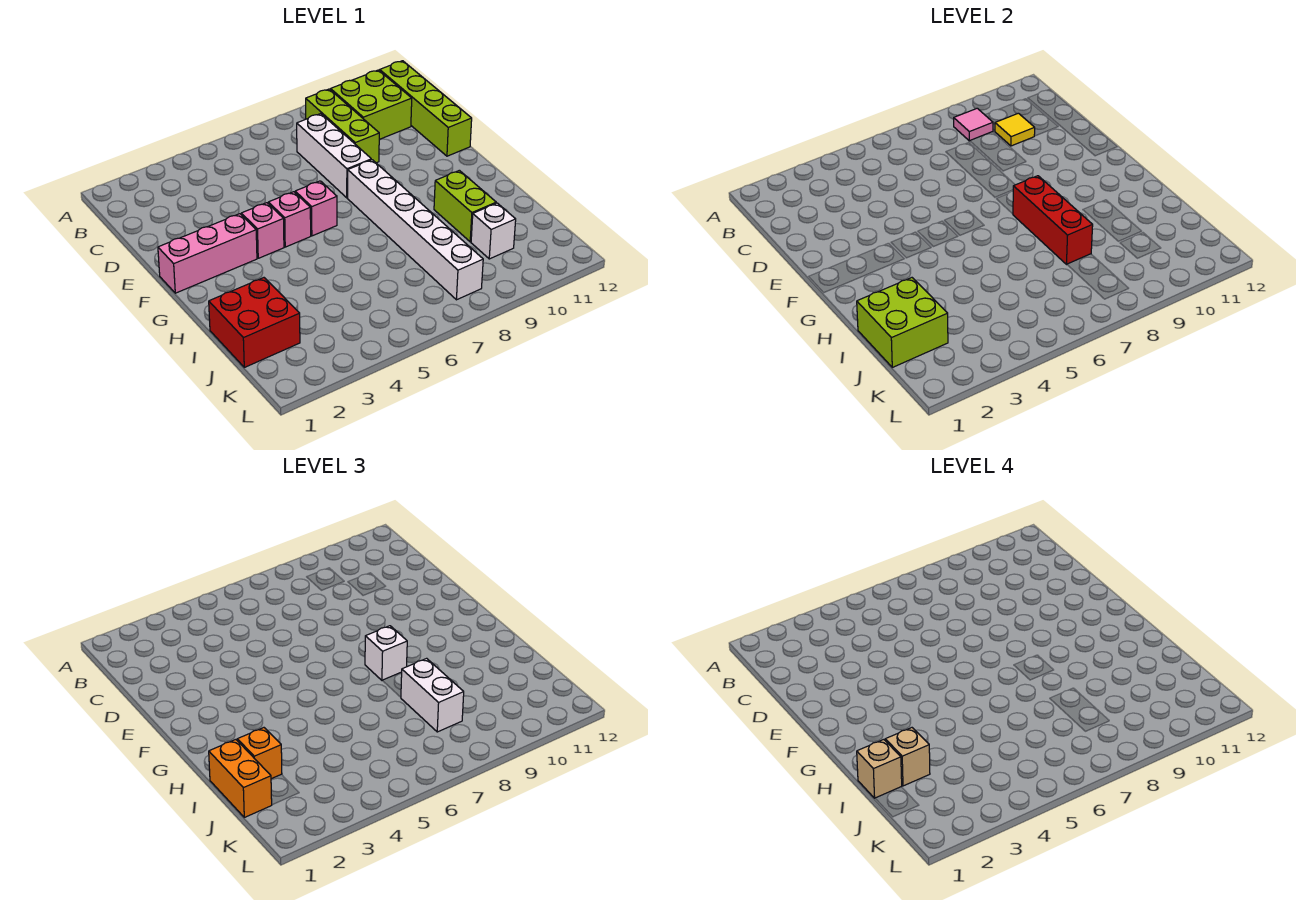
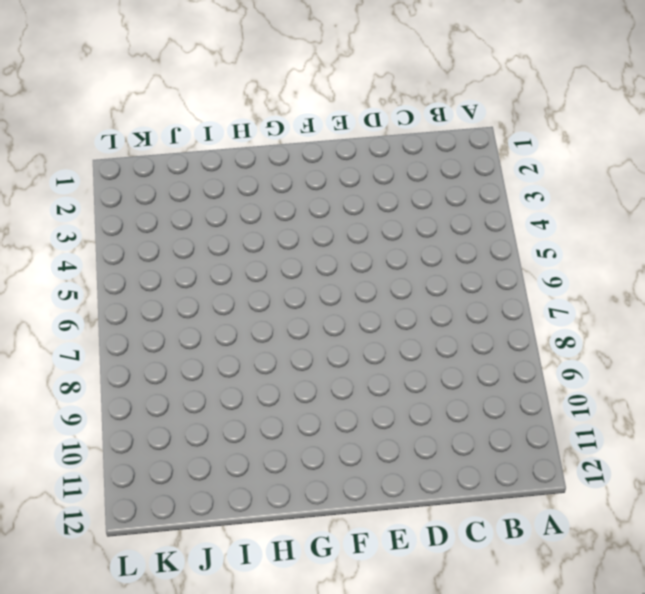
none -> lime 1x3 brick [306,89,380,163]
none -> lime 2x2 brick [331,70,412,139]
none -> lime 1x4 brick [380,61,472,156]

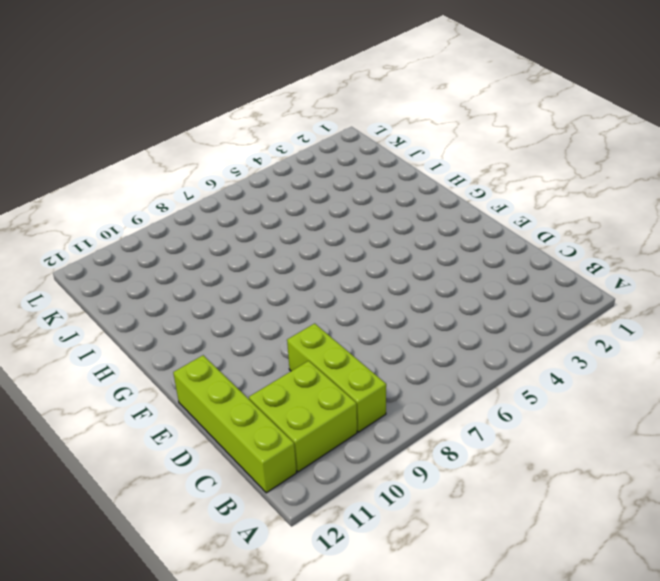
none -> white 1x3 brick [297,114,371,198]
none -> pink 1x3 brick [158,214,257,293]
none -> pink 1x1 brick [241,203,284,258]

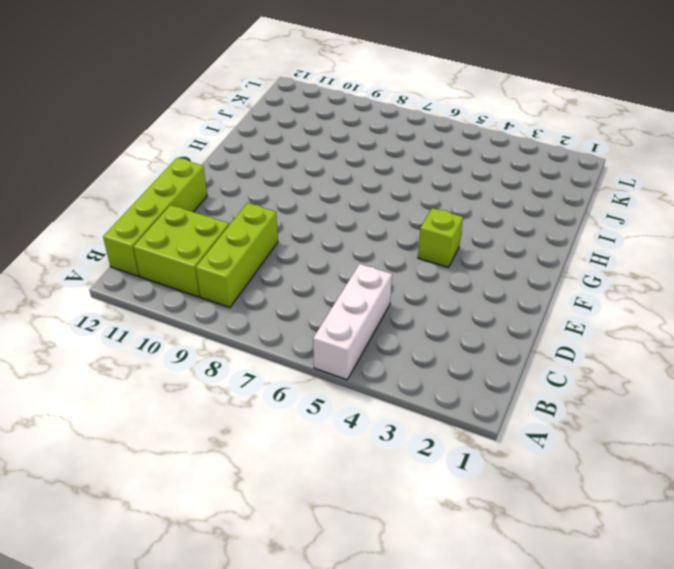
white 1x3 brick [313,264,392,380] -> white 1x3 brick moved to [297,114,371,198]
lime 1x1 brick [418,208,463,267] -> pink 1x1 brick [241,203,284,258]
none -> pink 1x3 brick [158,214,257,293]
none -> pink 1x1 brick [268,192,311,247]
none -> pink 1x1 brick [295,181,337,236]

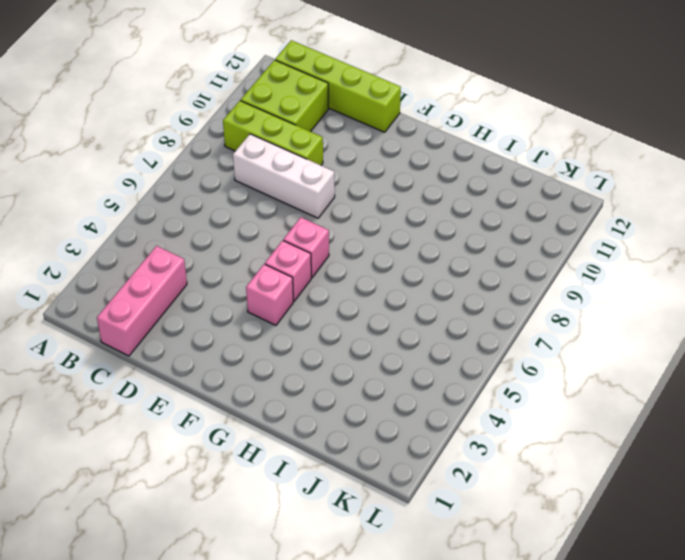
pink 1x3 brick [97,246,187,356] -> pink 1x3 brick moved to [158,214,257,293]
none -> white 1x6 brick [348,160,483,300]
none -> lime 1x2 brick [434,170,496,242]
none -> red 2x2 brick [209,278,300,367]

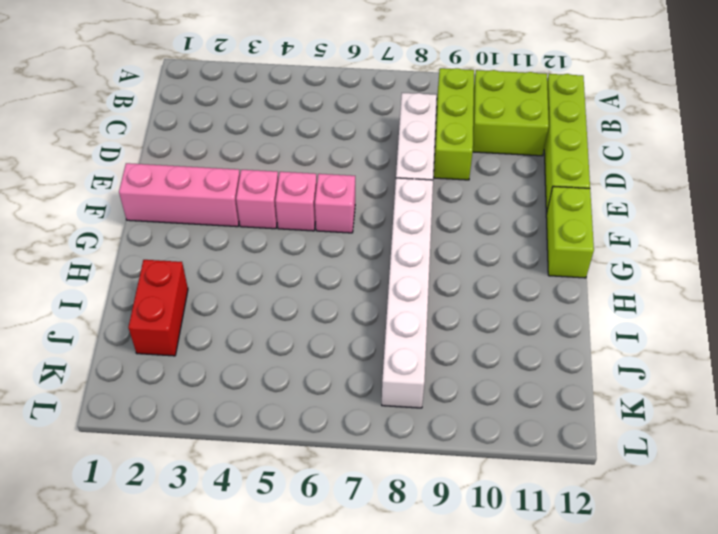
lime 1x2 brick [546,186,594,278] -> lime 1x2 brick moved to [434,170,496,242]
red 1x2 brick [128,260,188,356] -> red 2x2 brick [209,278,300,367]
none -> white 1x1 brick [471,203,516,259]
none -> pink 1x1 tile [954,108,993,141]
none -> yellow 1x1 tile [995,113,1035,146]

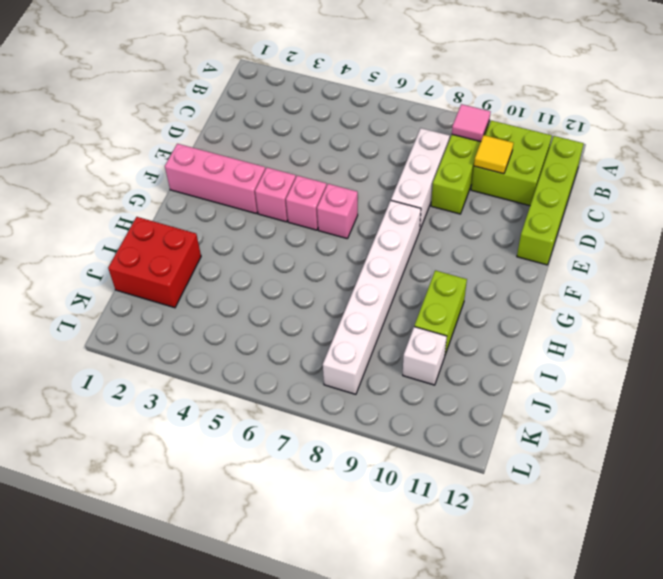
none -> red 1x3 brick [1013,176,1093,265]
none -> lime 2x2 brick [857,278,948,367]
none -> white 1x1 brick [365,626,407,681]

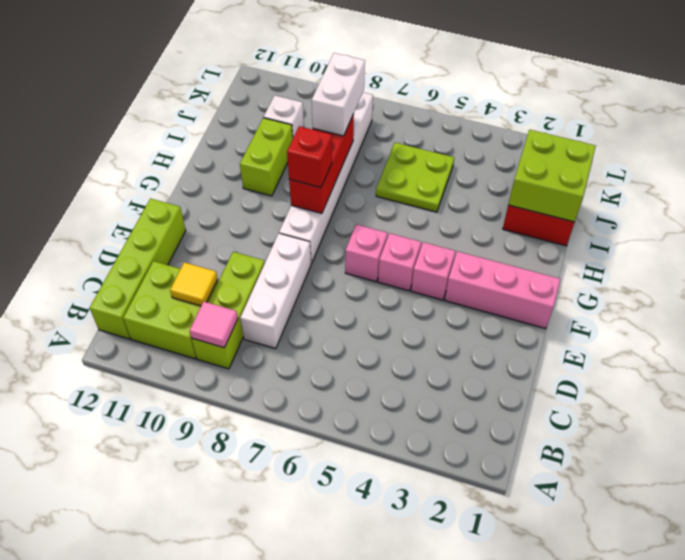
red 1x1 brick [287,126,332,188] -> white 1x1 brick [365,626,407,681]
lime 2x2 plate [376,143,454,212] -> none
none -> orange 1x2 brick [209,740,272,817]
none -> orange 1x1 brick [237,728,282,779]
none -> tan 1x1 brick [857,740,902,798]

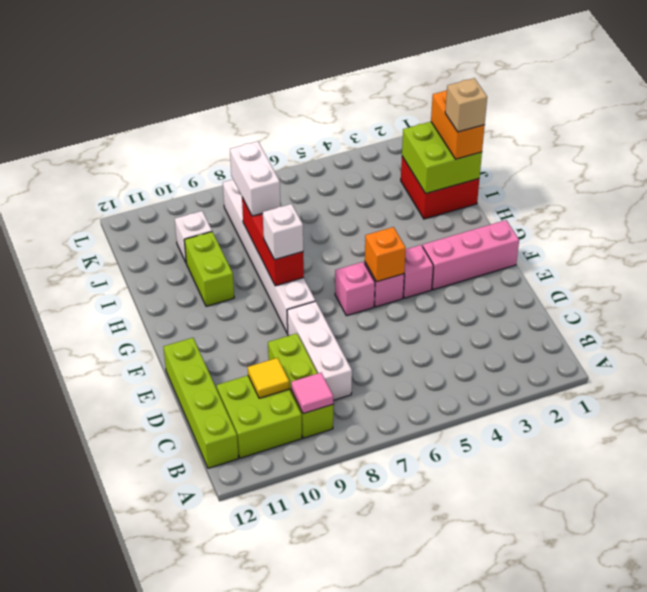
orange 1x1 brick [365,227,406,282] -> orange 1x1 brick moved to [237,728,282,779]
none -> tan 1x1 brick [885,728,930,786]

